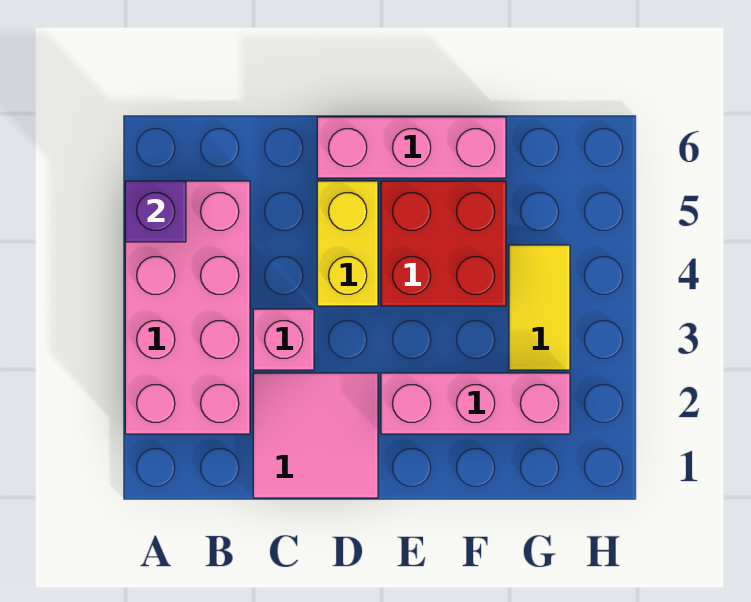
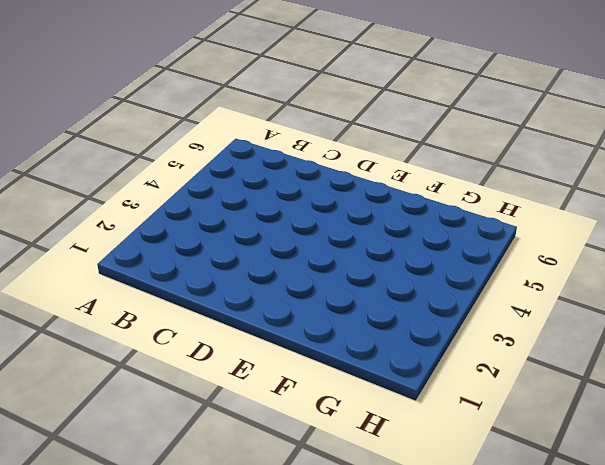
none -> pink 2x4 brick [125,181,250,434]
none -> pink 2x2 tile [253,373,378,498]

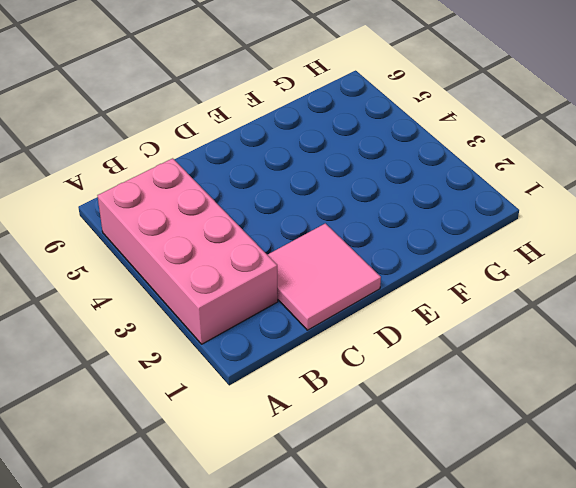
none -> pink 1x1 brick [253,309,314,370]
none -> yellow 1x2 brick [317,181,378,306]

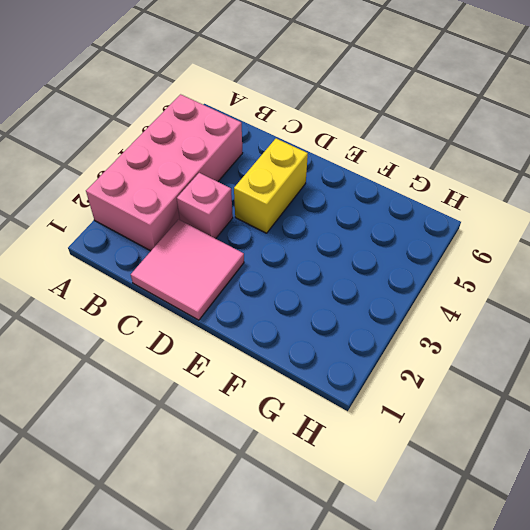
none -> pink 1x3 brick [317,117,506,178]
none -> pink 1x3 brick [381,373,570,434]

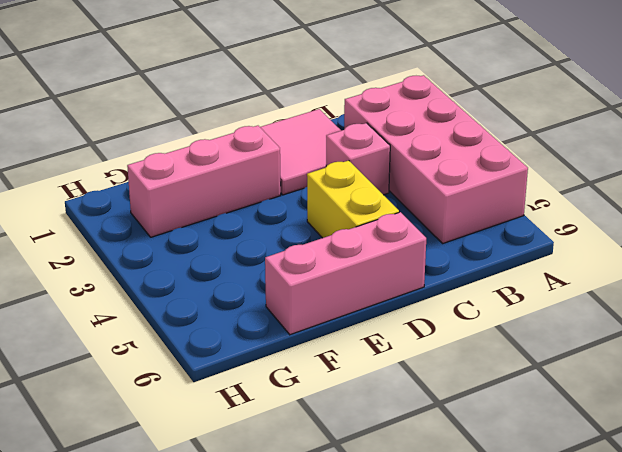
none -> red 2x2 brick [381,181,506,306]
none -> yellow 1x2 tile [509,245,570,370]

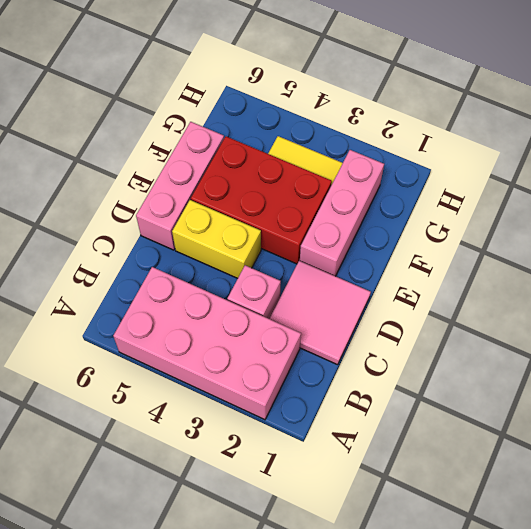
red 2x3 brick [191,137,332,264] -> red 2x2 brick [381,181,506,306]
none -> purple 1x1 brick [125,181,186,242]

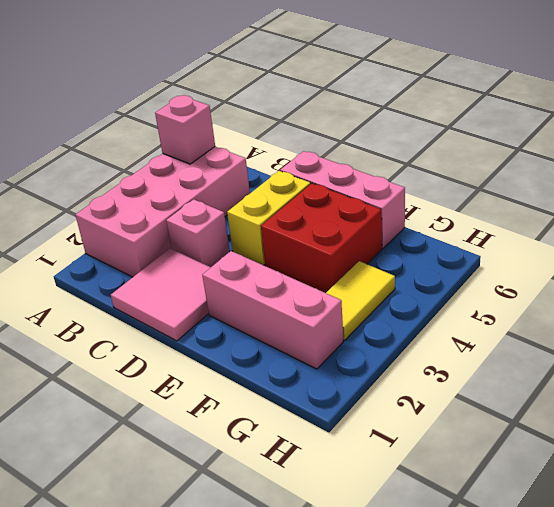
pink 1x1 brick [155,95,215,164] -> purple 1x1 brick [125,181,186,242]

